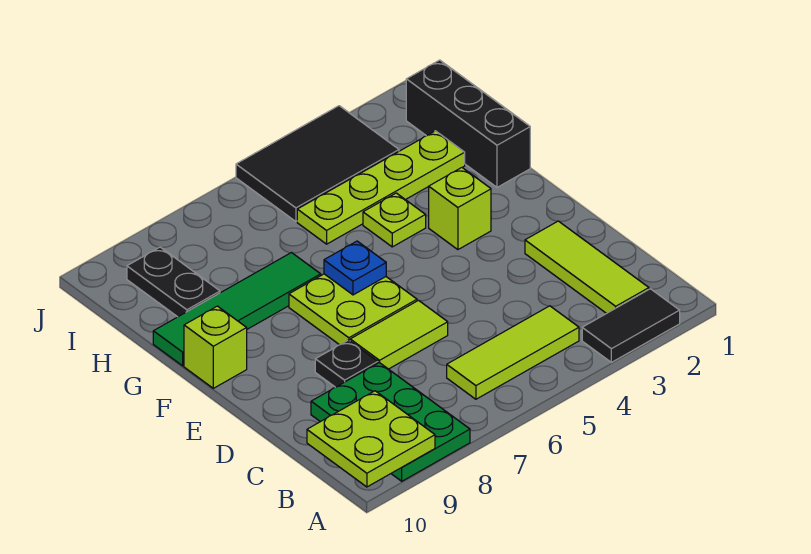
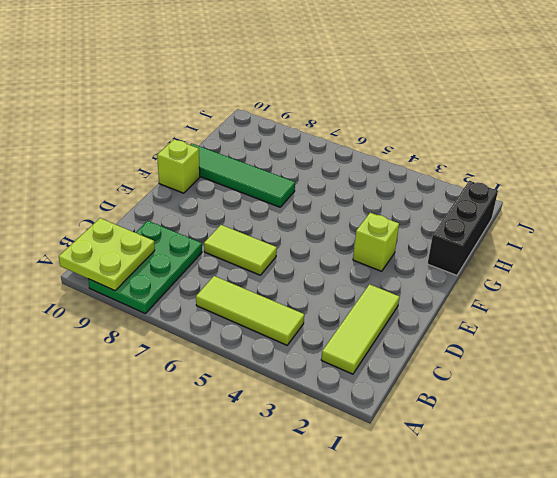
none -> black 1x2 tile [582,289,680,362]
none -> black 1x1 plate [315,340,378,387]
none -> lime 2x2 plate [289,274,417,345]

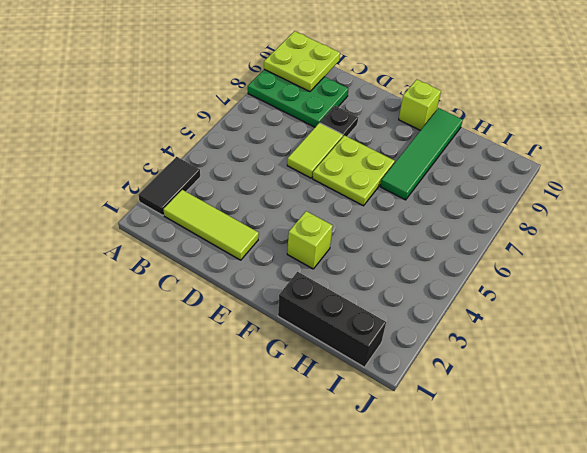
none -> lime 1x3 tile [447,306,579,399]
none -> lime 1x1 plate [363,193,426,247]
none -> lime 1x4 plate [297,131,465,244]

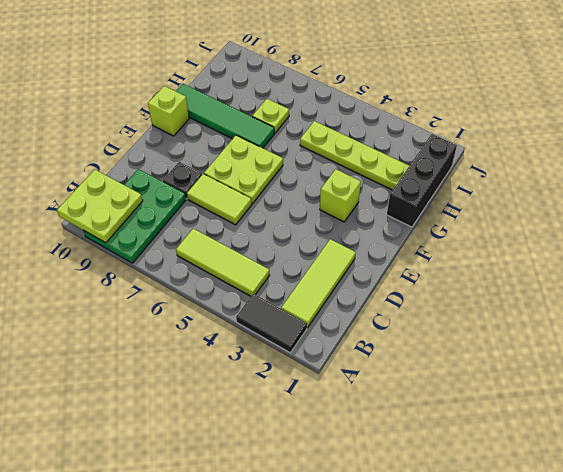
lime 1x1 plate [252,99,289,133] -> lime 1x1 plate moved to [363,193,426,247]
none -> black 1x2 plate [127,247,220,317]
none -> black 2x3 tile [236,106,399,222]
none -> blue 1x1 plate [324,241,386,295]

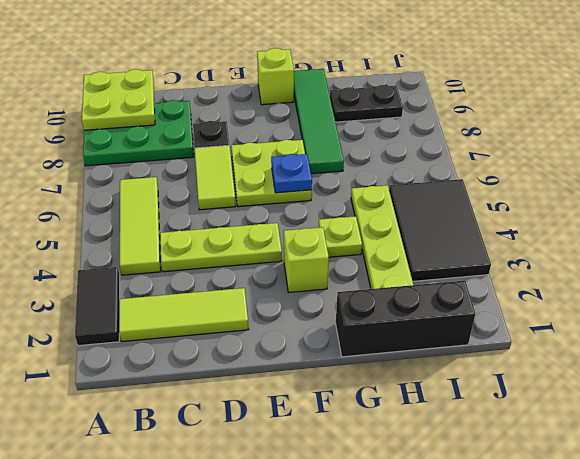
lime 1x3 plate [160,223,282,272] -> none

